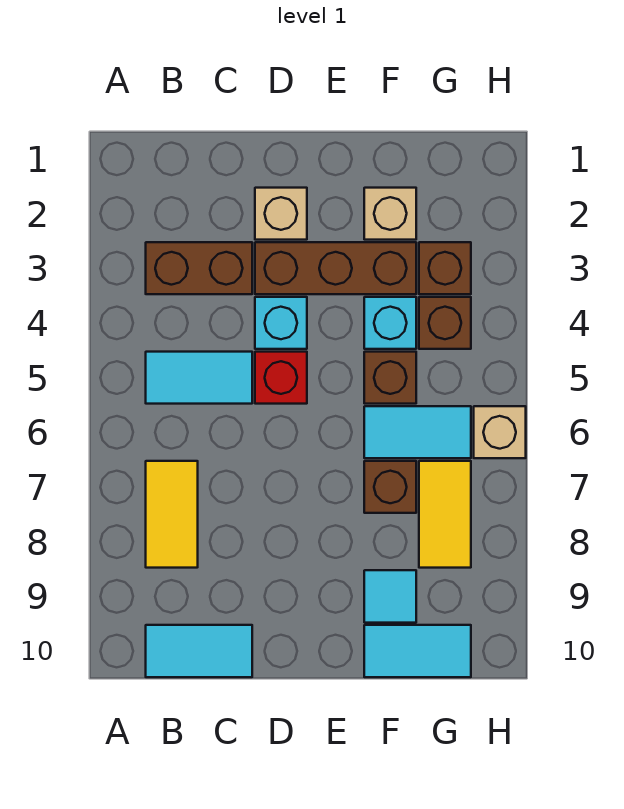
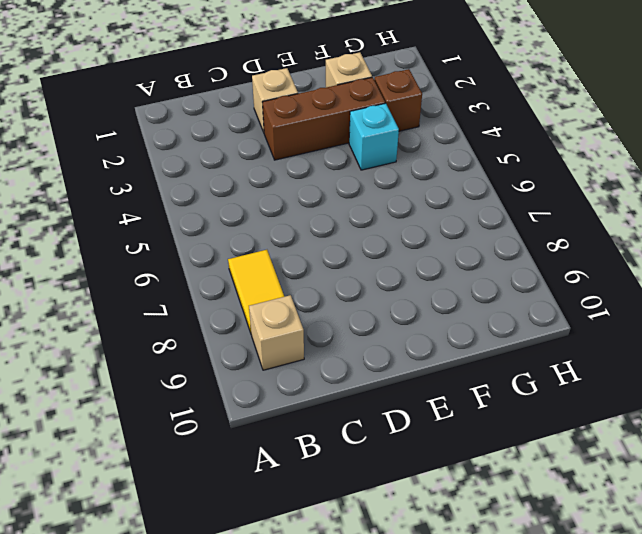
tan 1x1 brick [249,295,304,370] -> tan 1x1 brick moved to [474,406,526,458]
none -> brown 1x2 brick [146,242,252,294]
none -> cyan 1x2 tile [146,352,252,404]
none -> cyan 1x2 tile [146,625,252,677]

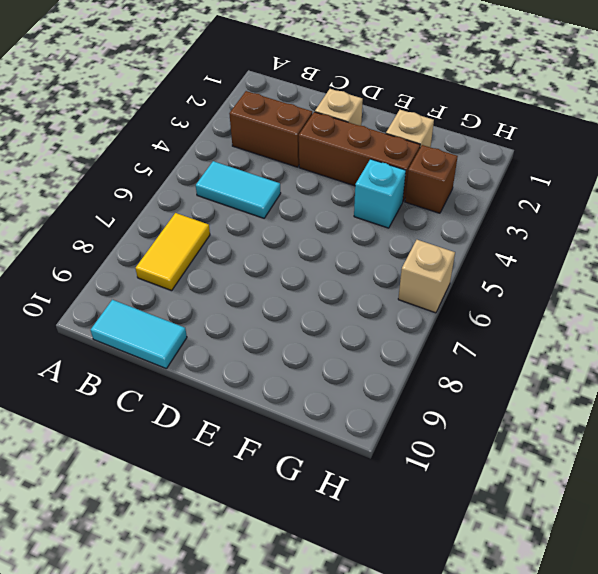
none -> cyan 1x1 brick [255,297,307,349]
none -> red 1x1 brick [255,352,307,404]
none -> brown 1x1 brick [364,352,416,404]

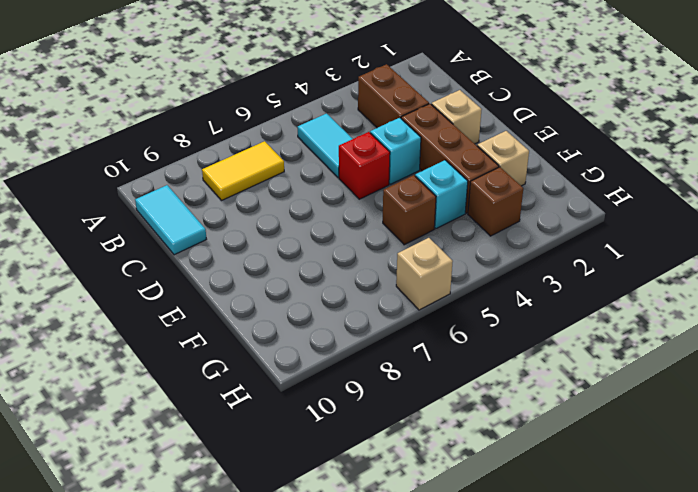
none -> cyan 1x2 tile [364,406,471,458]
none -> brown 1x1 brick [364,461,416,513]
none -> cyan 1x1 tile [364,570,416,623]

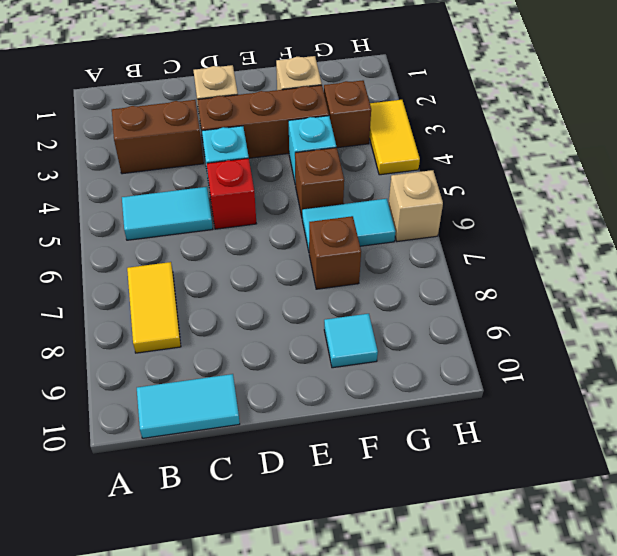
yellow 1x2 tile [369,100,420,175] -> yellow 1x2 tile moved to [419,461,471,568]
none -> cyan 1x2 tile [364,625,471,677]
none -> brown 1x1 brick [419,297,471,349]

